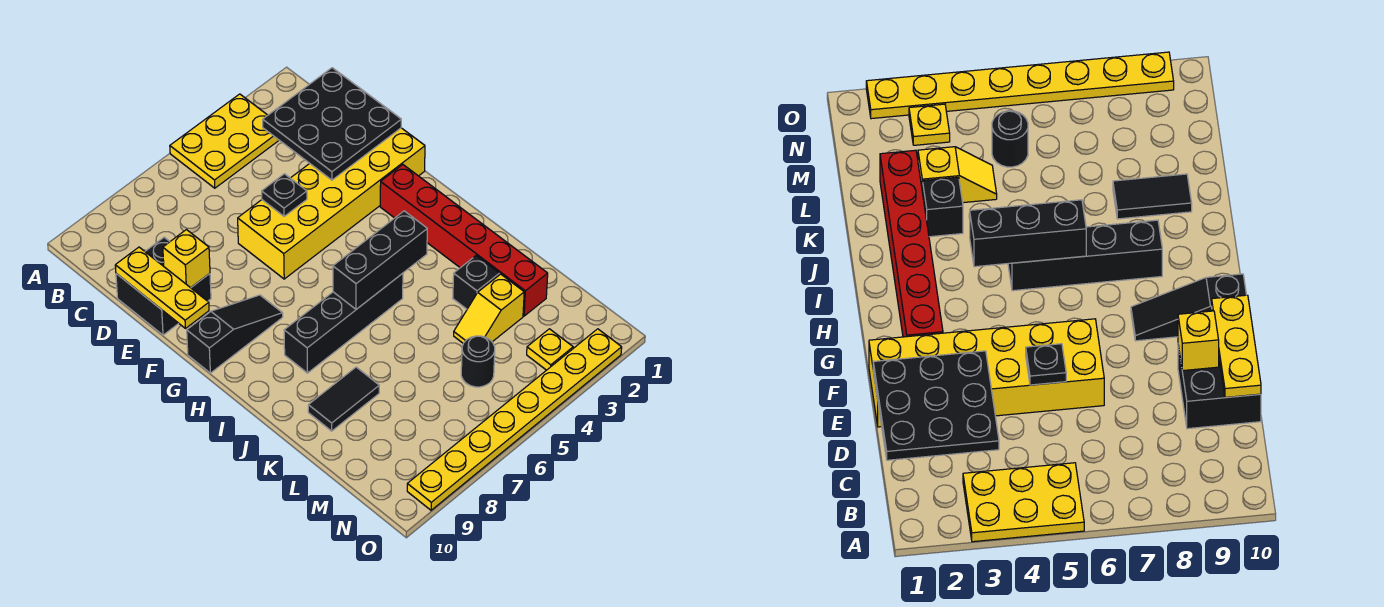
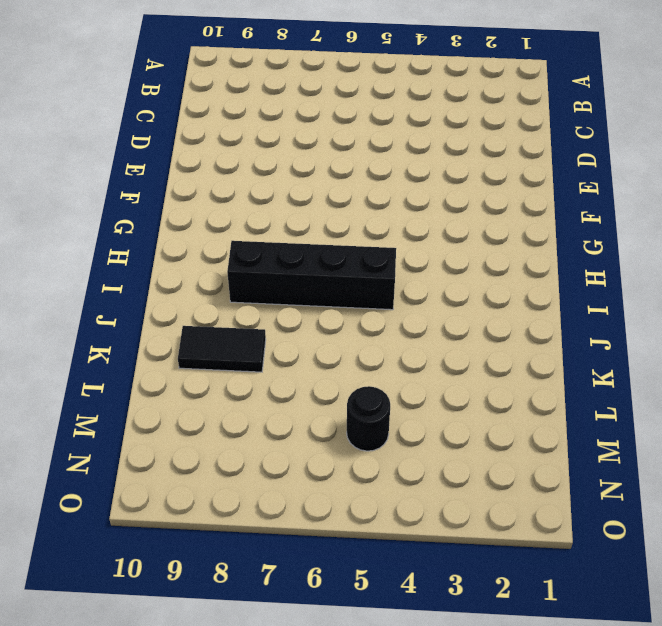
none -> yellow 2x3 plate [170,94,279,188]
none -> black 2x2 brick [116,237,211,335]
none -> yellow 2x6 brick [238,128,425,279]

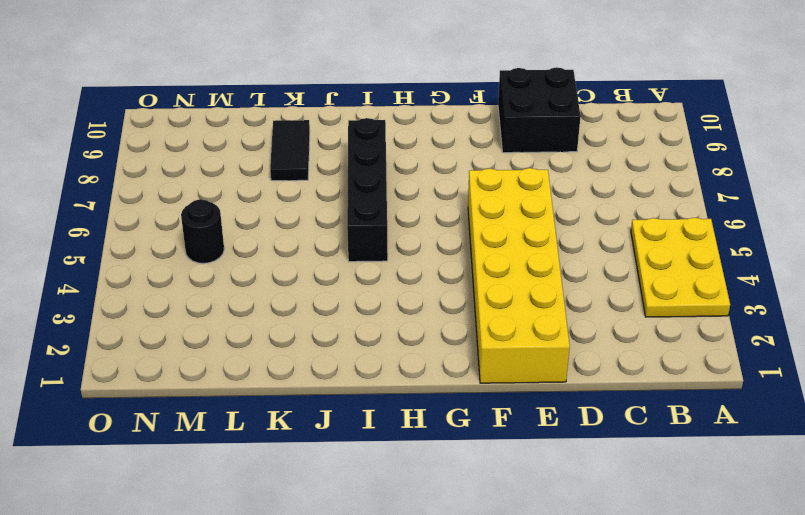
none -> red 1x6 brick [380,165,548,316]
none -> black 1x3 slope [187,295,283,373]
none -> black 1x1 brick [453,256,499,309]

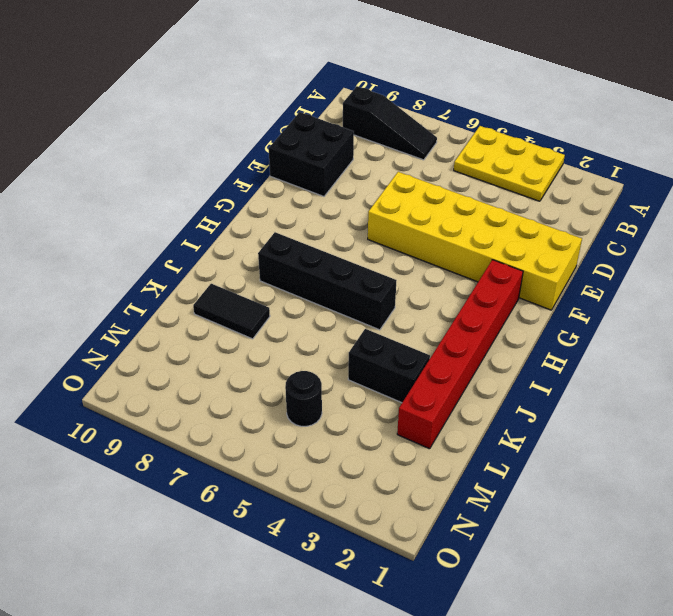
black 1x3 slope [343,86,437,160] -> black 1x3 slope moved to [187,295,283,373]
black 1x2 brick [348,329,430,403] -> black 1x1 brick [453,256,499,309]
none -> yellow 1x2 slope [454,274,524,343]
none -> yellow 1x1 plate [527,329,573,370]
none -> yellow 1x8 plate [407,329,622,510]

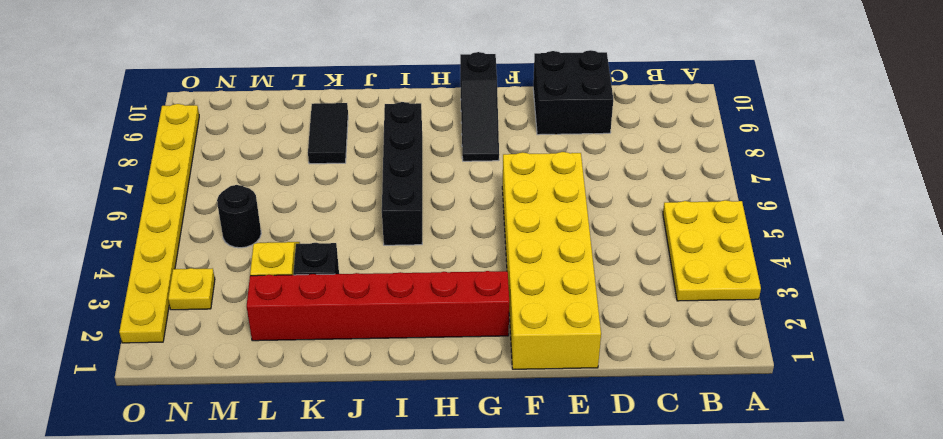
none -> black 3x3 plate [263,68,401,180]
none -> yellow 1x3 plate [115,247,209,328]
none -> black 1x1 plate [262,174,307,216]

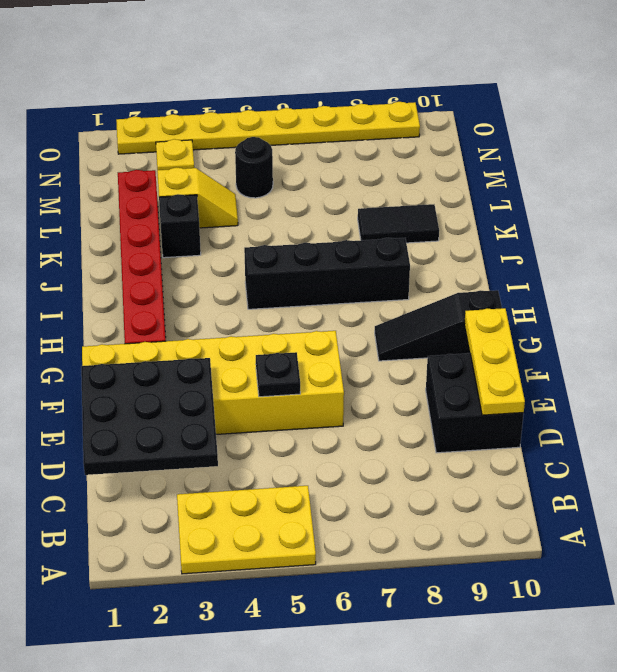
none -> yellow 1x1 brick [163,230,210,288]
none -> black 1x3 brick [333,211,427,309]

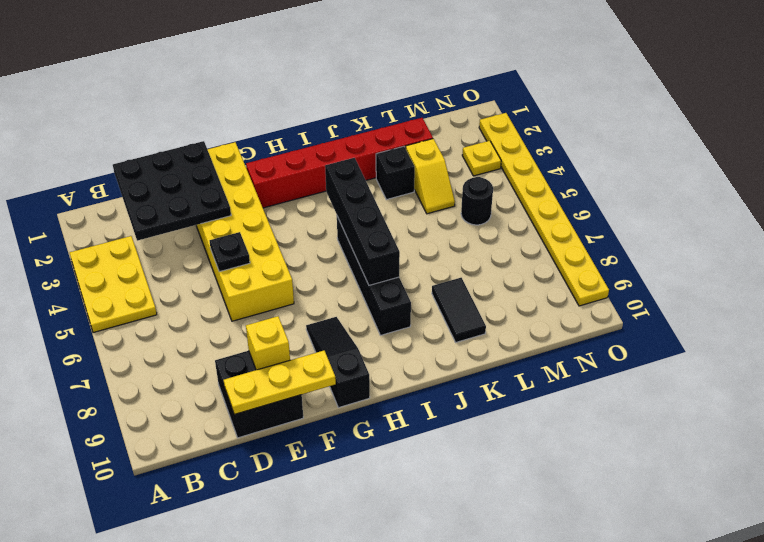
black 1x4 brick [325,158,400,285] -> black 1x3 brick [333,211,427,309]

